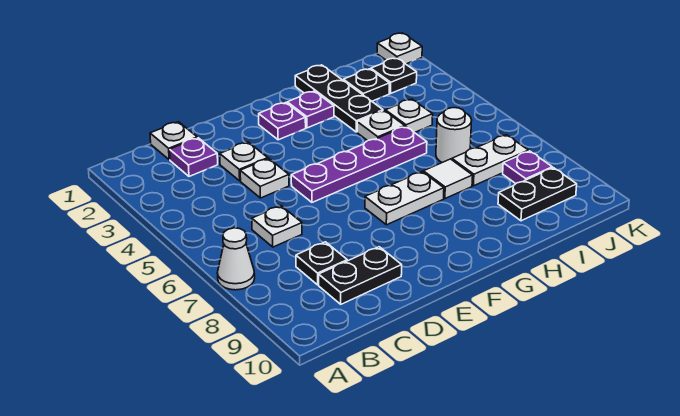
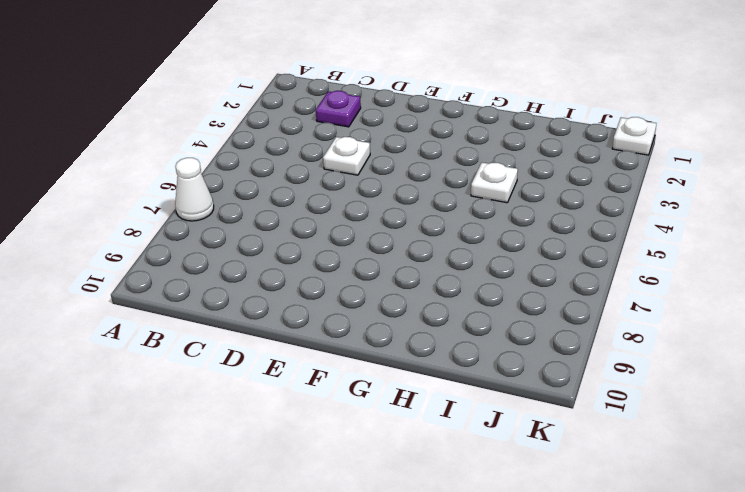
none -> white 1x1 plate [150,122,197,160]
none -> white 1x1 plate [252,206,302,247]
none -> black 1x1 plate [296,242,347,285]

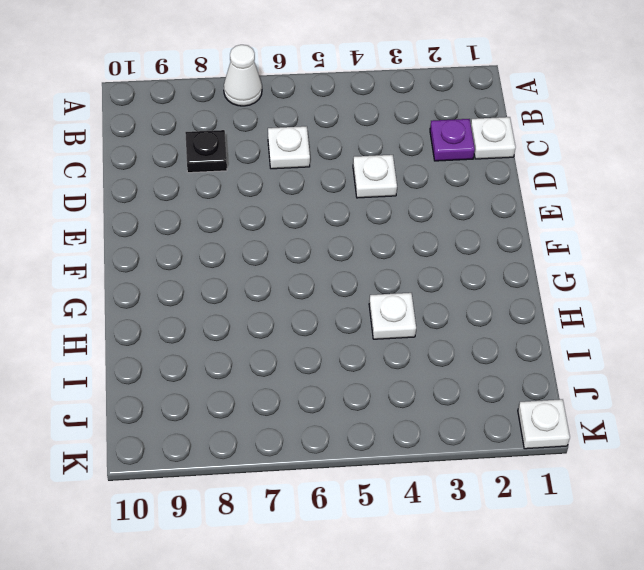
none -> black 1x2 plate [319,247,402,304]
none -> white 1x1 plate [220,142,268,181]
none -> purple 1x4 plate [291,126,427,202]

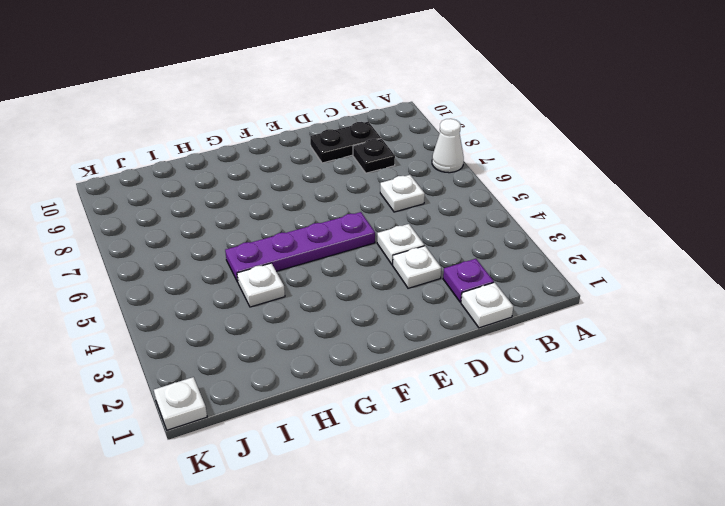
none -> purple 1x1 plate [259,103,306,140]
none -> white 1x2 plate [365,172,444,225]
none -> purple 1x1 plate [287,91,334,128]

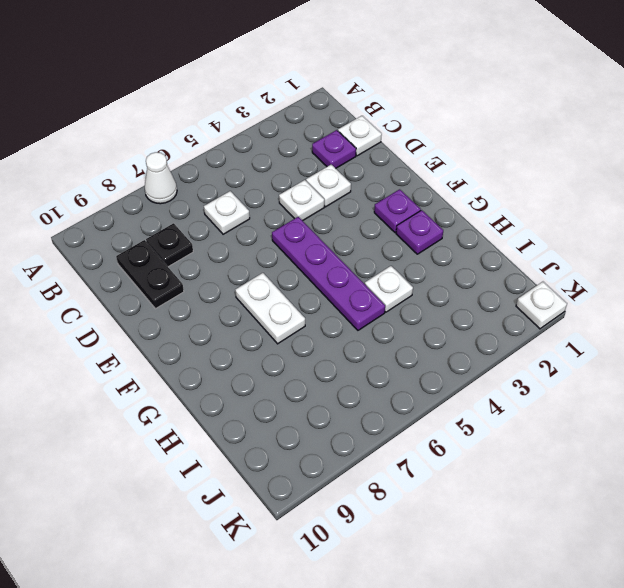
none -> black 1x3 plate [295,65,383,132]
none -> white 1x1 tile [423,159,473,199]
none -> black 1x1 plate [343,69,389,101]

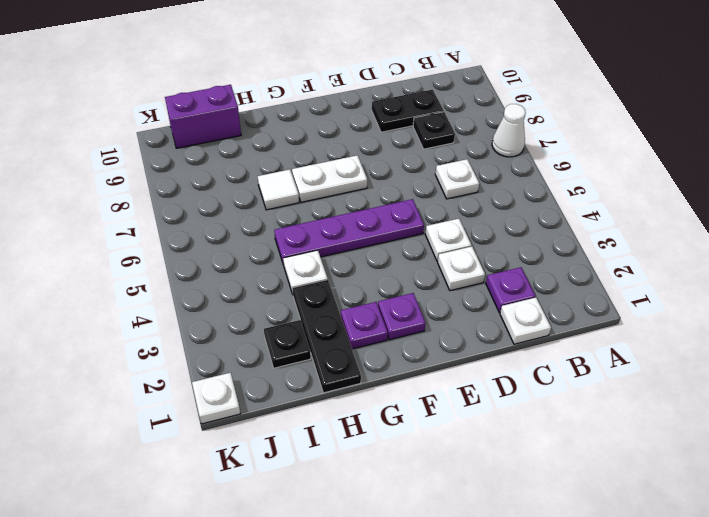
purple 1x2 brick [165,85,241,148] -> none
none -> white 1x1 plate [385,99,433,133]
none -> white 1x1 round brick [436,108,472,162]
none -> white 1x2 plate [452,135,529,186]

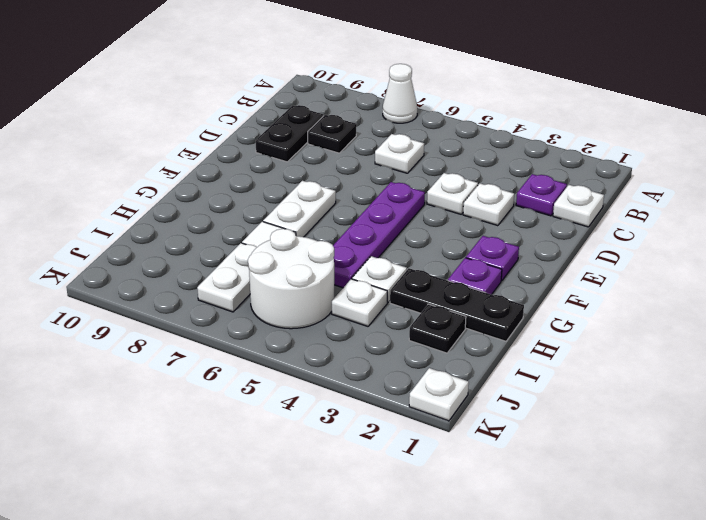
white 2x2 round brick [248,229,334,329] -> white 1x1 round brick [436,108,472,162]
none -> black 1x2 plate [498,168,577,221]
none -> black 1x1 plate [371,58,417,93]
none -> purple 1x1 plate [503,151,552,183]

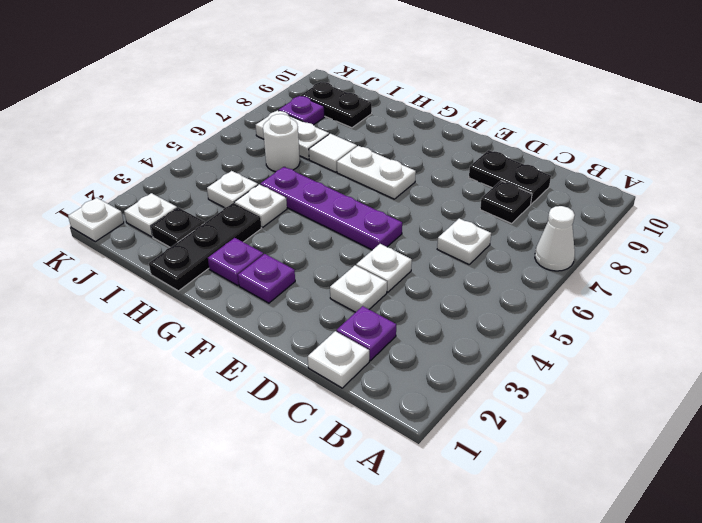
white 1x1 plate [124,193,177,237] -> black 1x1 plate [371,58,417,93]

